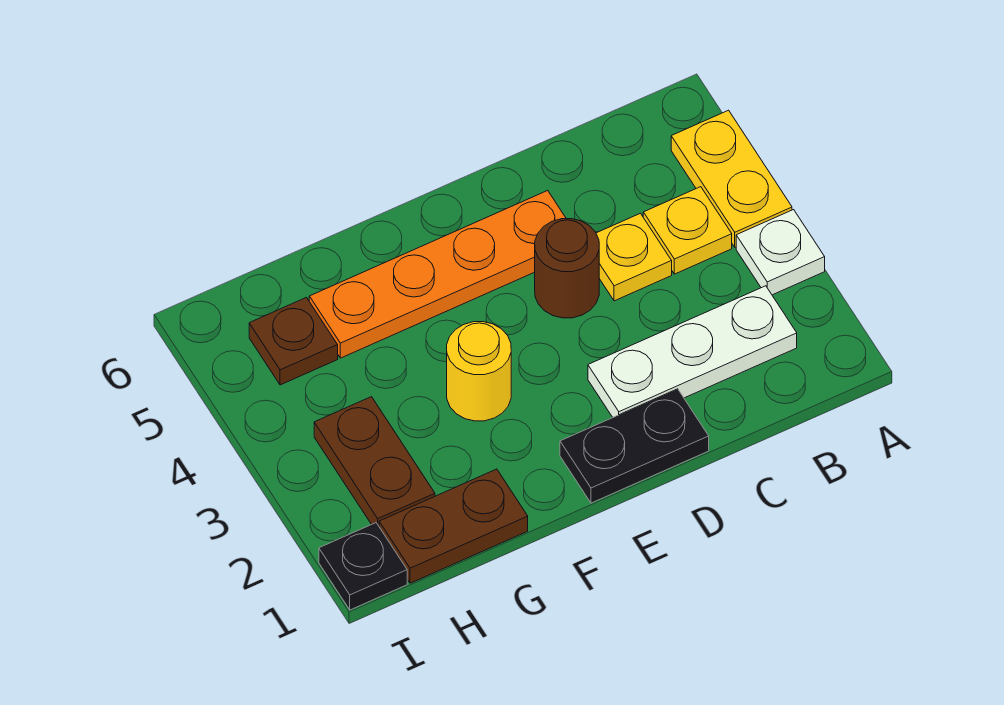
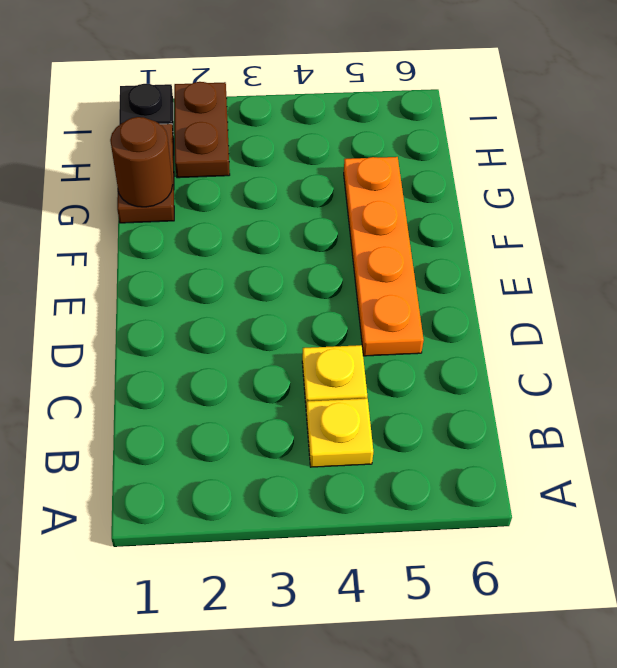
brown 1x1 round brick [110,117,173,207] -> brown 1x1 round brick moved to [535,219,599,318]
brown 1x2 plate [174,82,230,178] -> brown 1x2 plate turned to [314,397,435,526]
none -> white 1x1 plate [736,210,825,295]
none -> yellow 1x2 plate [671,110,792,247]
none -> white 1x3 plate [588,286,797,417]

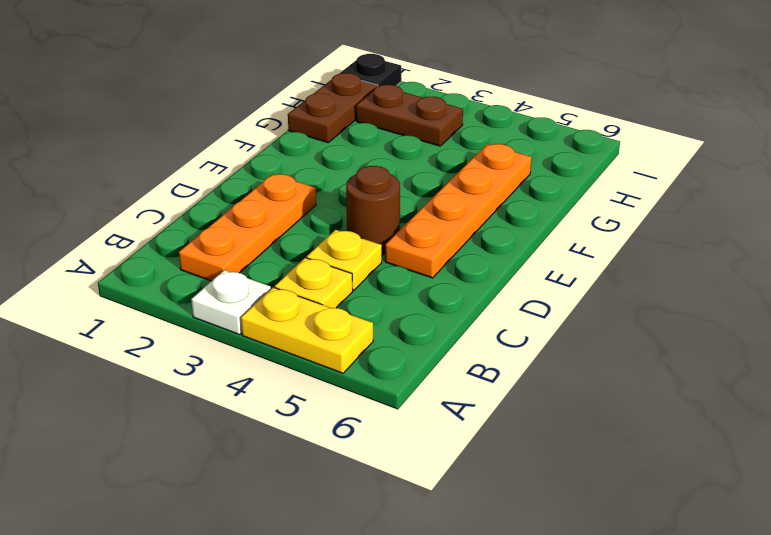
orange 1x3 plate [179,174,316,281] -> white 1x3 plate [588,286,797,417]
none -> black 1x2 plate [560,389,709,503]
none -> yellow 1x1 round brick [447,322,511,421]
none -> brown 1x1 plate [249,298,338,385]

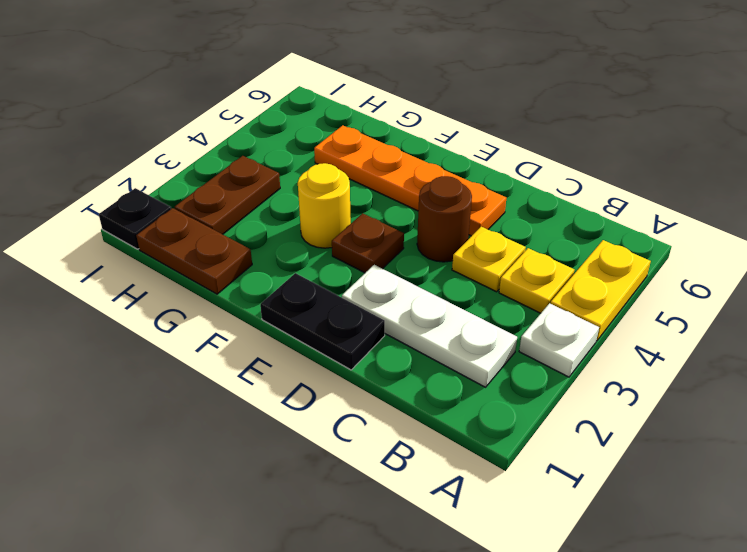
brown 1x1 plate [332,213,404,273] -> brown 1x1 plate moved to [249,298,338,385]

